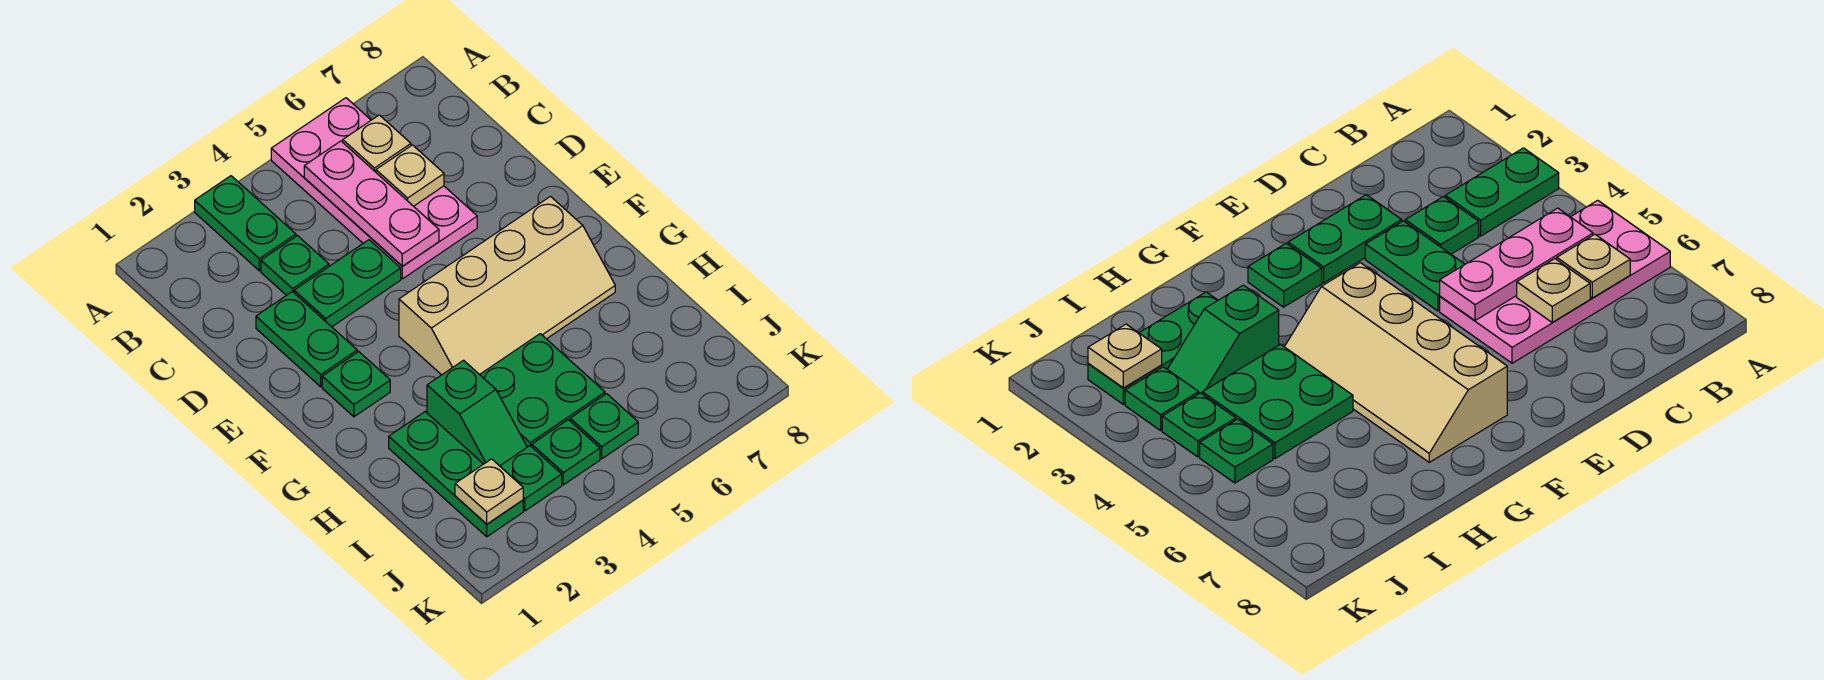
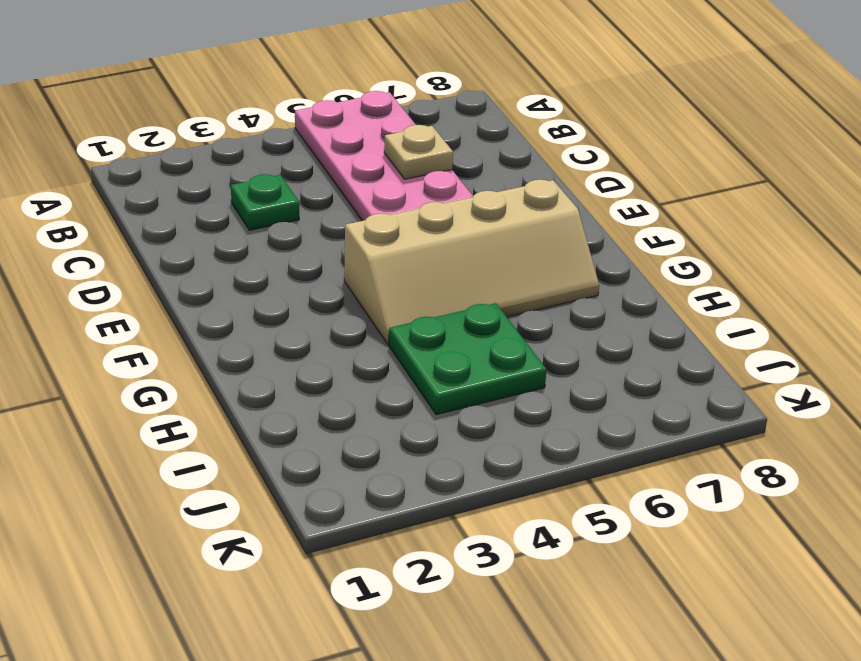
none -> green 1x2 plate [195,176,296,271]
none -> green 1x2 plate [256,292,357,387]
none -> green 1x2 plate [294,240,401,327]

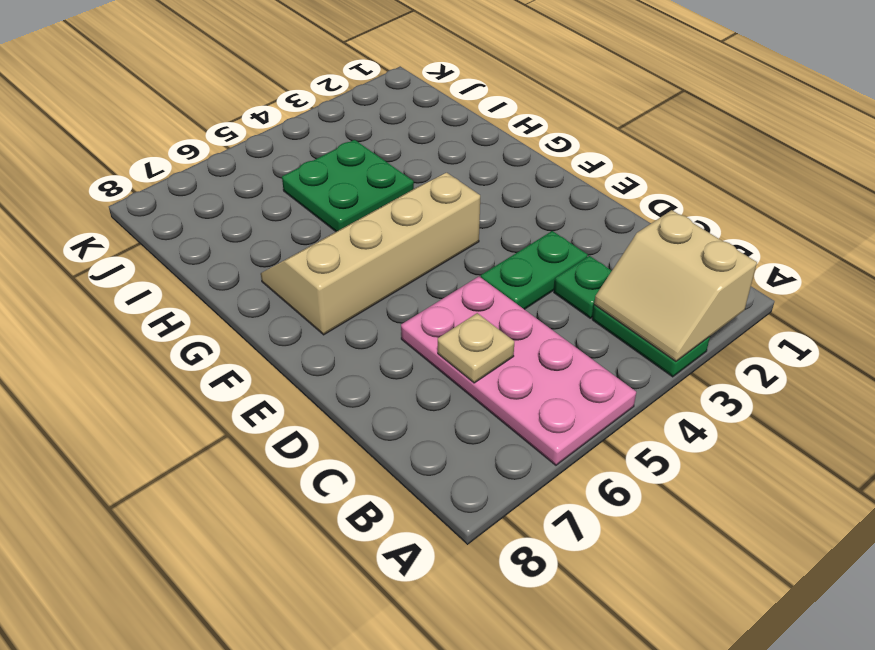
tan 2x2 slope [594,210,757,361] -> none
none -> green 1x2 plate [256,292,357,387]
none -> green 1x1 plate [322,352,390,417]
none -> green 1x3 plate [389,412,523,537]

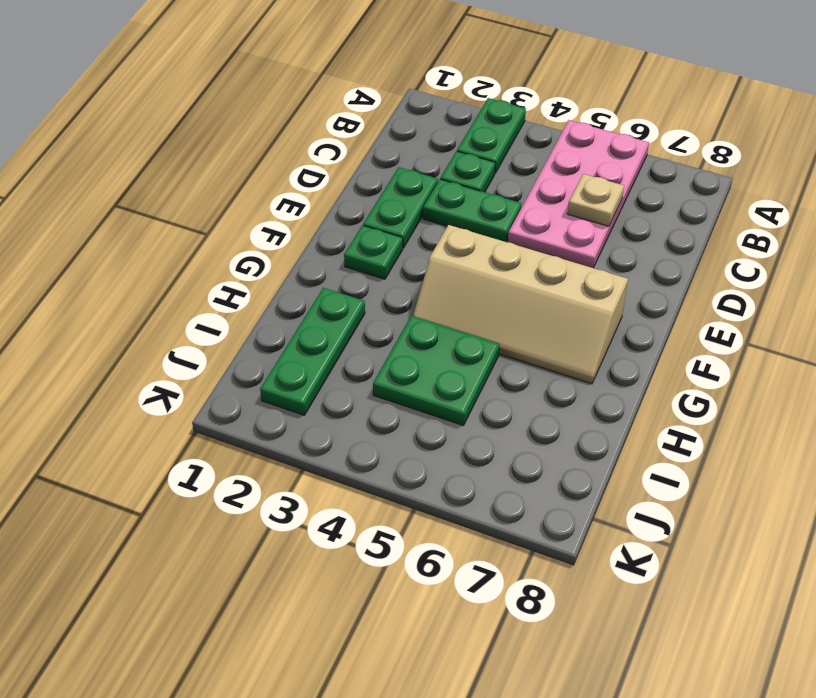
none -> green 1x2 slope [427,360,527,466]
none -> green 1x1 plate [500,446,562,511]
none -> green 1x1 plate [532,420,600,485]

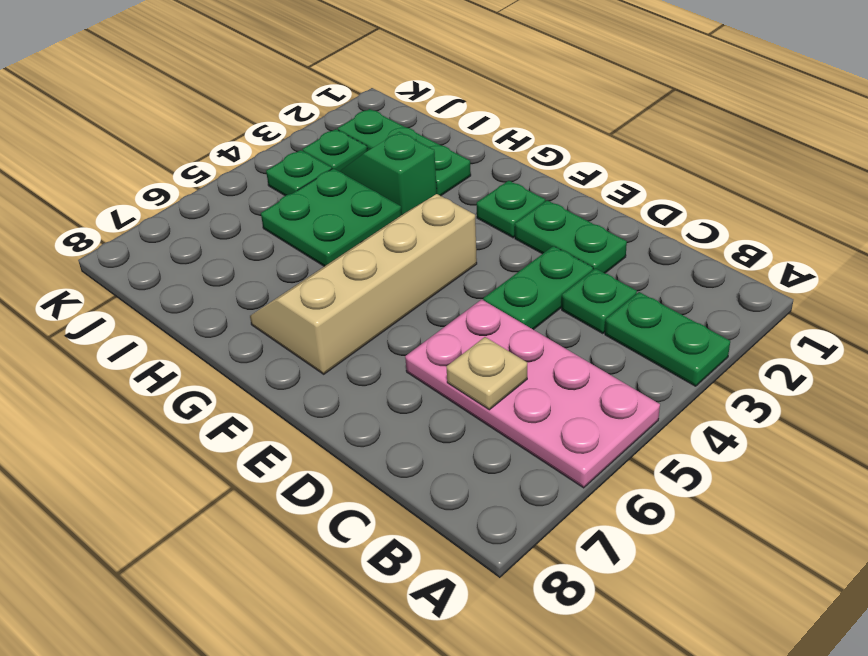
none -> green 1x1 plate [570,394,638,459]
none -> pink 1x3 plate [304,141,439,266]
none -> tan 1x1 plate [343,115,411,172]

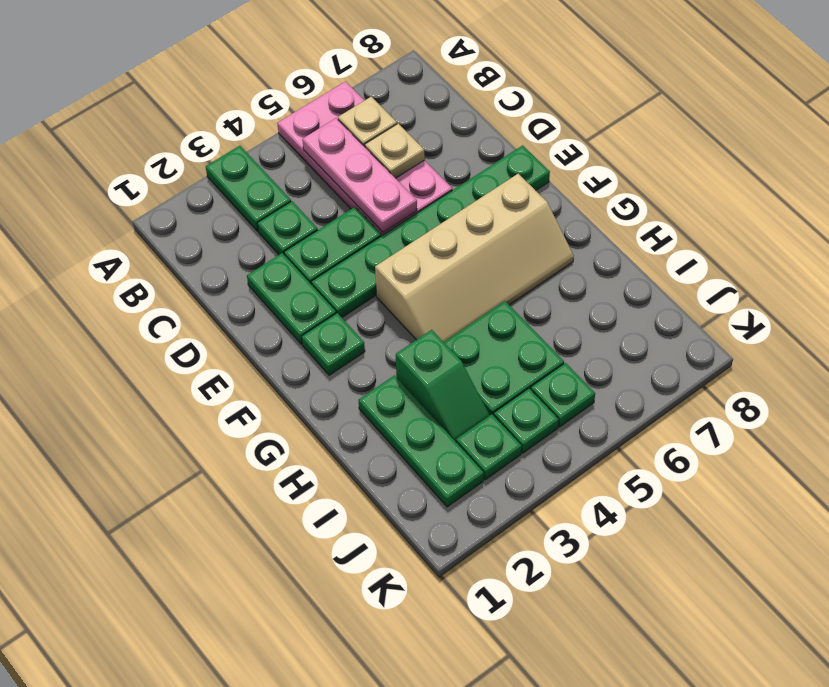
green 1x6 plate [311,145,550,317] -> none
none -> tan 1x1 plate [455,459,523,524]

